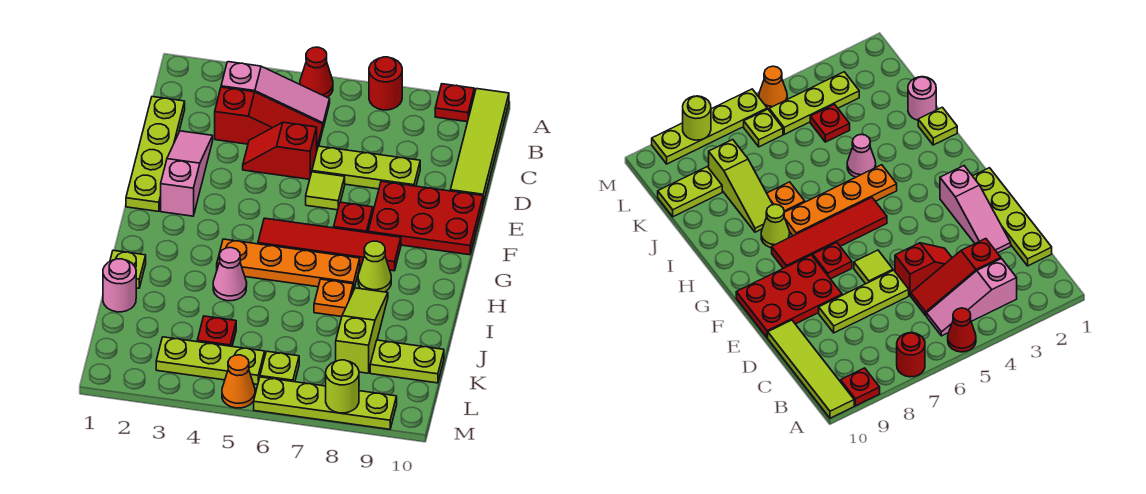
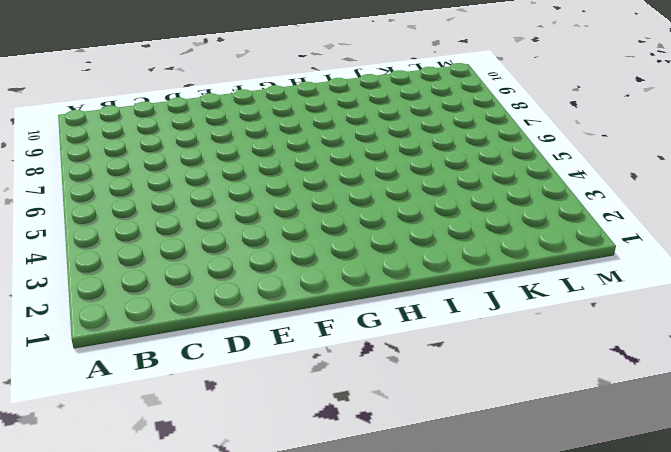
none -> red 1x1 cone [300,47,333,98]
none -> red 1x1 round brick [369,57,402,110]
none -> red 1x1 plate [435,84,474,122]

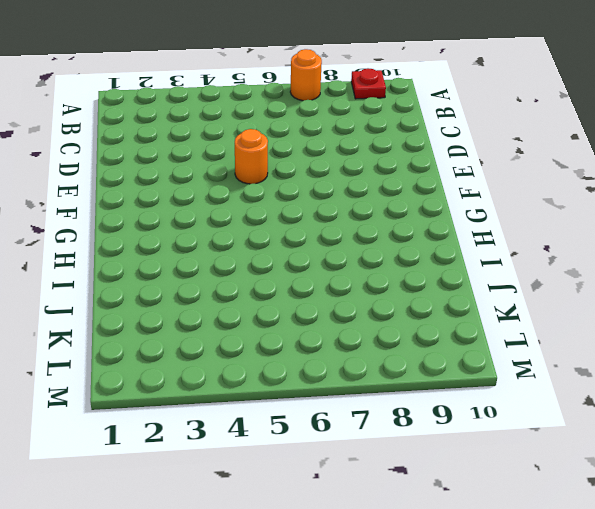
orange 1x1 round brick [290,49,322,101] -> red 1x1 round brick [369,57,402,110]
orange 1x1 round brick [235,129,268,184] -> none
none -> red 1x1 cone [300,47,333,98]
none -> lime 1x4 tile [450,89,509,203]
none -> pink 1x3 slope [221,62,330,127]

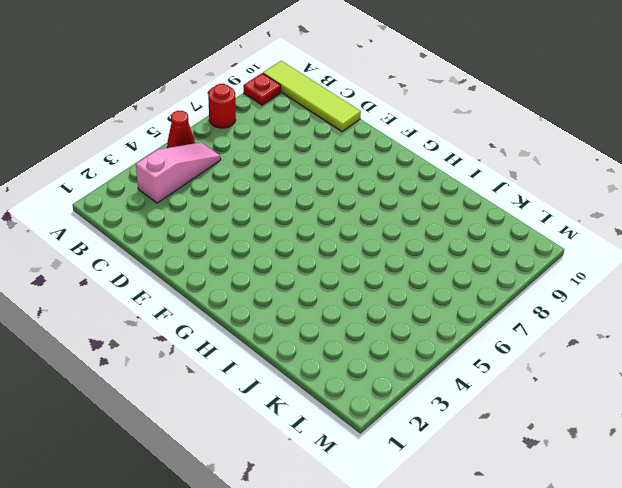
none -> lime 1x4 plate [126,97,185,211]
none -> red 1x3 slope [215,87,323,149]
none -> pink 1x3 slope [161,131,213,216]

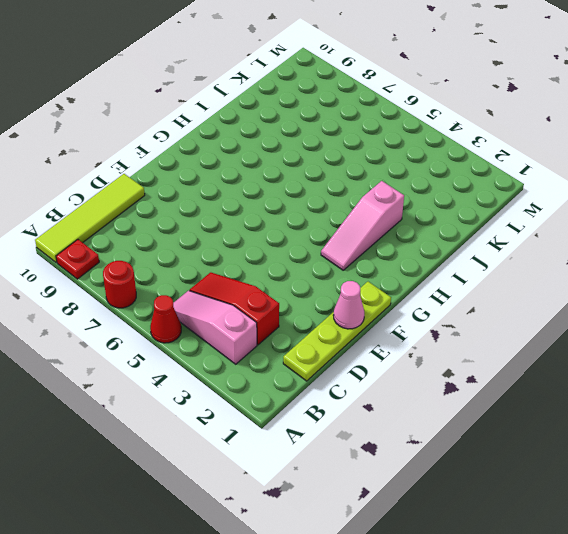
pink 1x1 cone [333,281,364,329] -> pink 1x1 cone moved to [213,248,247,301]
pink 1x3 slope [321,181,404,270] -> pink 1x3 slope moved to [161,131,213,216]
none -> red 1x2 slope [243,122,317,179]
none -> lime 1x3 plate [312,146,420,189]
none -> lime 1x1 tile [306,172,345,210]

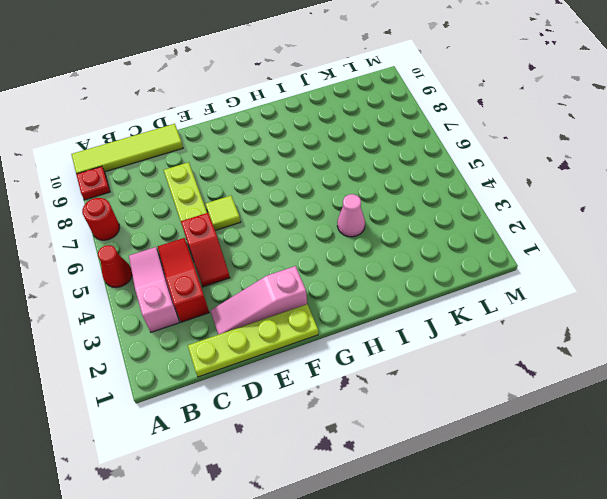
none -> red 2x3 plate [368,181,483,255]
none -> red 1x1 plate [334,202,373,233]
none -> red 1x4 tile [258,218,401,271]

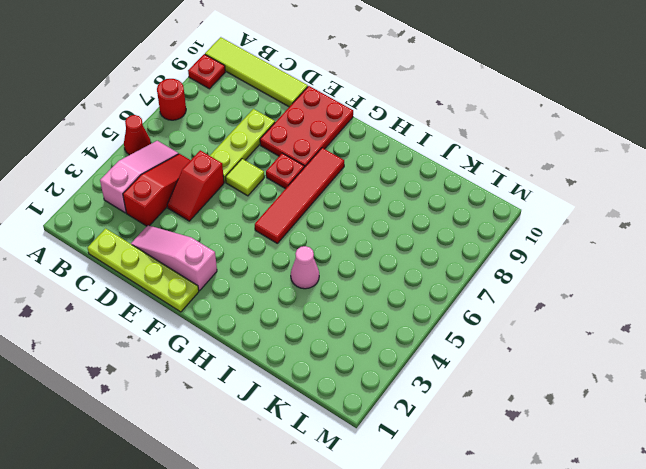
none -> orange 1x4 plate [217,239,360,291]
none -> lime 1x1 cone [358,241,391,292]
none -> lime 1x1 plate [110,250,146,288]

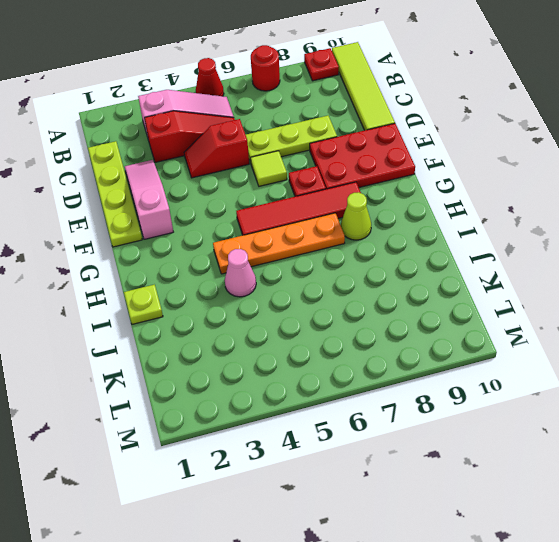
none -> orange 1x1 plate [314,279,353,317]
none -> lime 1x3 slope [336,288,388,373]
none -> pink 1x1 round brick [103,259,136,312]

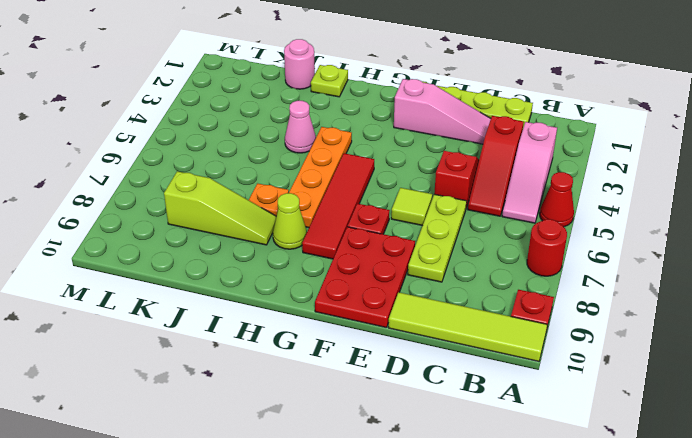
none -> red 1x1 plate [197,316,236,346]
none -> lime 1x2 plate [370,340,444,383]
none -> lime 1x3 plate [156,337,265,385]

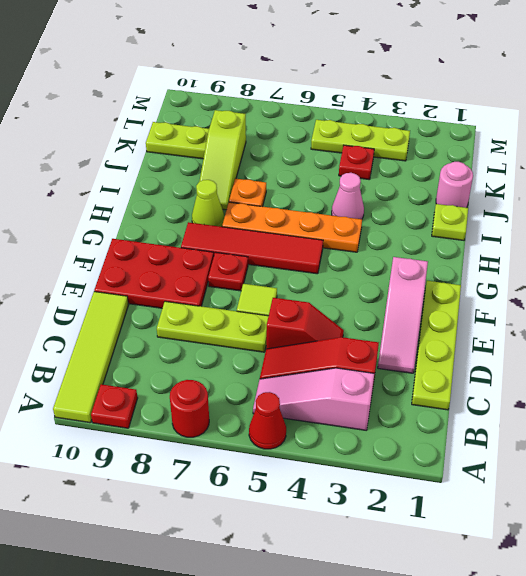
none -> lime 1x1 plate [260,351,299,382]
none -> orange 1x1 cone [222,355,255,408]
none -> lime 1x4 plate [254,377,397,429]

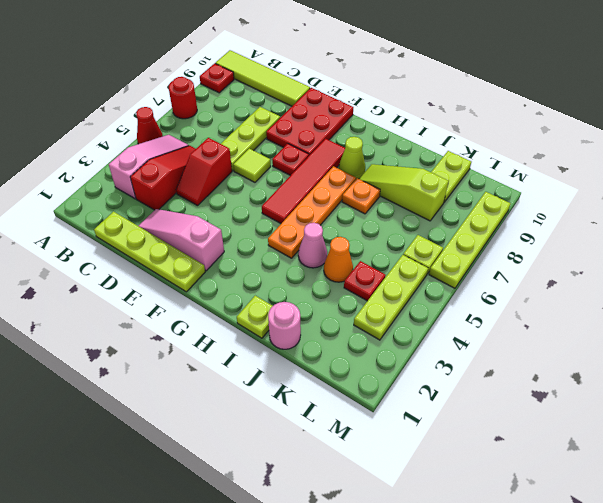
orange 1x1 cone [324,237,353,282] -> orange 1x1 cone moved to [222,355,255,408]
none -> lime 1x1 round brick [326,360,359,413]

